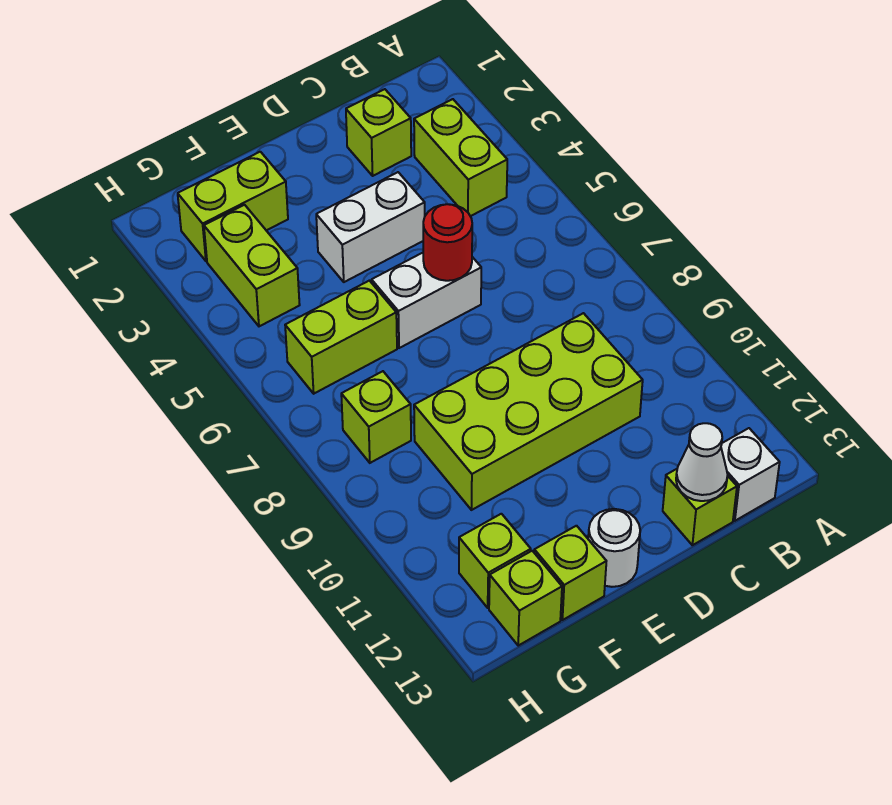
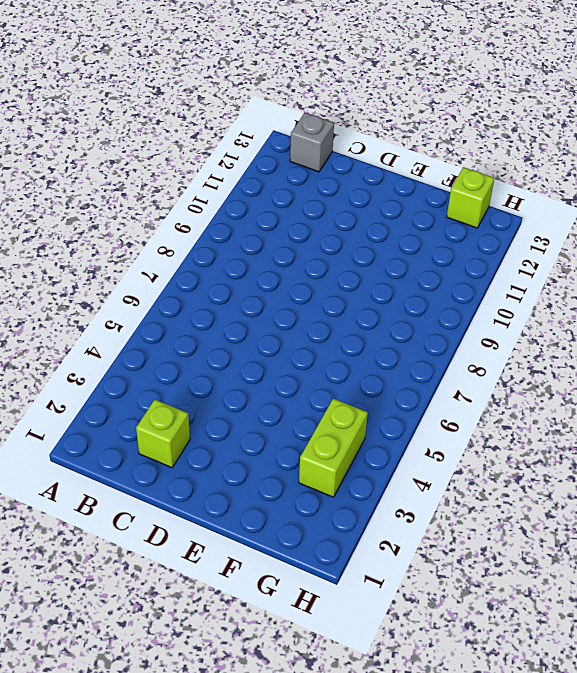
grey 1x1 brick [290,113,334,172] -> white 1x1 brick [721,428,780,521]
none -> lime 1x2 brick [414,99,507,216]
none -> lime 2x4 brick [414,313,643,510]
none -> lime 1x1 brick [663,469,737,545]

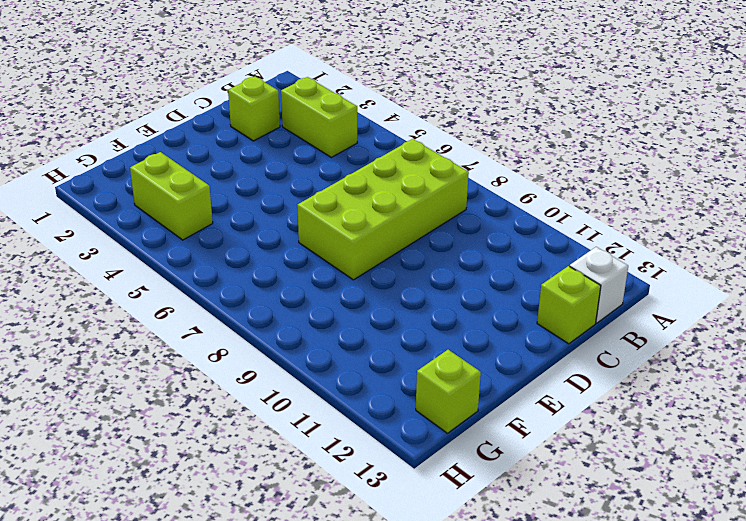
lime 2x4 brick [297,139,469,280] -> lime 2x4 brick moved to [414,313,643,510]
none -> white 1x2 brick [316,172,425,282]
none -> white 1x2 brick [372,253,481,348]
none -> white 1x1 round brick [588,509,640,587]

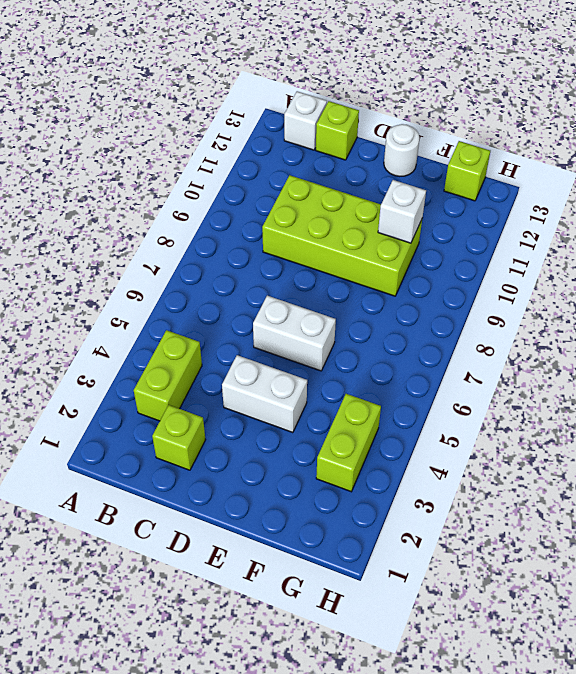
white 1x1 brick [378,180,426,243] -> none
none -> lime 1x2 brick [178,152,288,261]
none -> lime 1x2 brick [285,281,397,394]
none -> lime 1x1 brick [534,526,606,620]

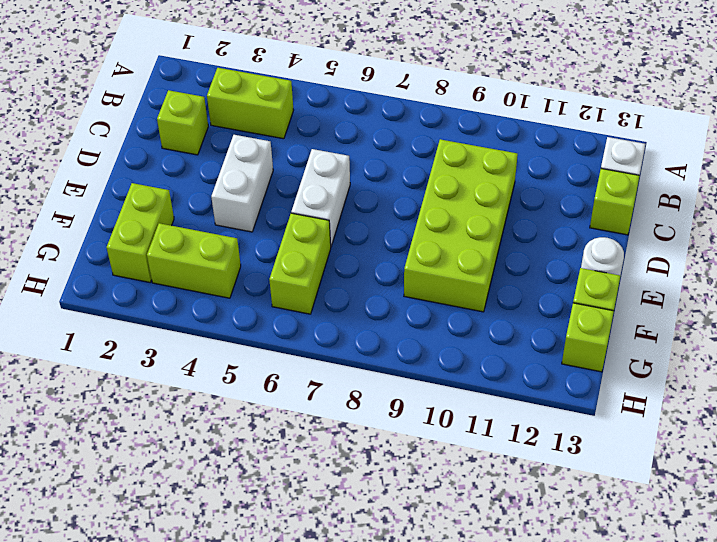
none -> lime 1x1 brick [341,371,411,463]
none -> lime 1x1 brick [459,514,531,608]
none -> white 1x1 cone [676,423,728,501]

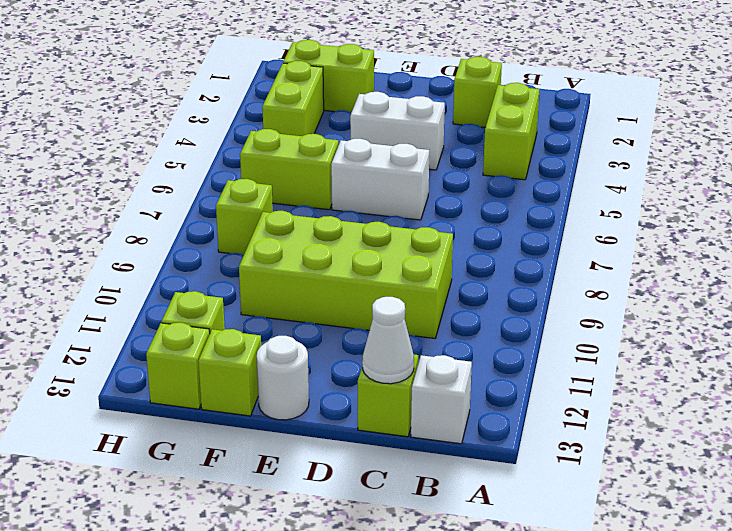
none -> red 1x1 round brick [423,204,472,281]

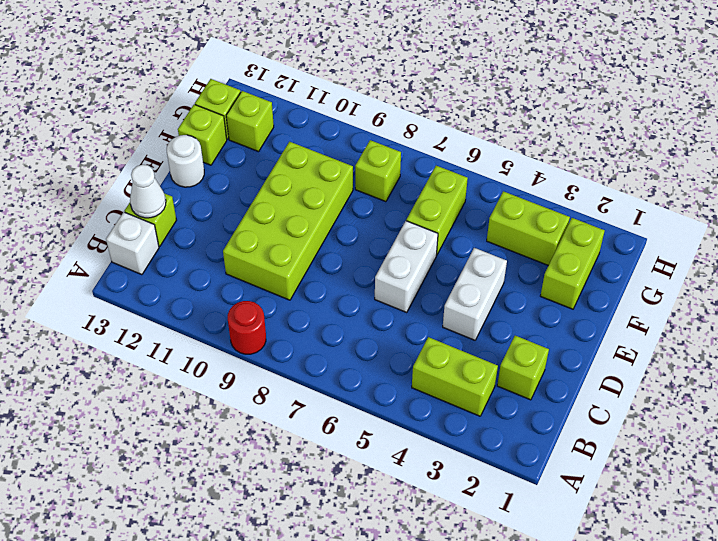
red 1x1 round brick [228,301,266,354] -> red 1x1 round brick moved to [423,204,472,281]

